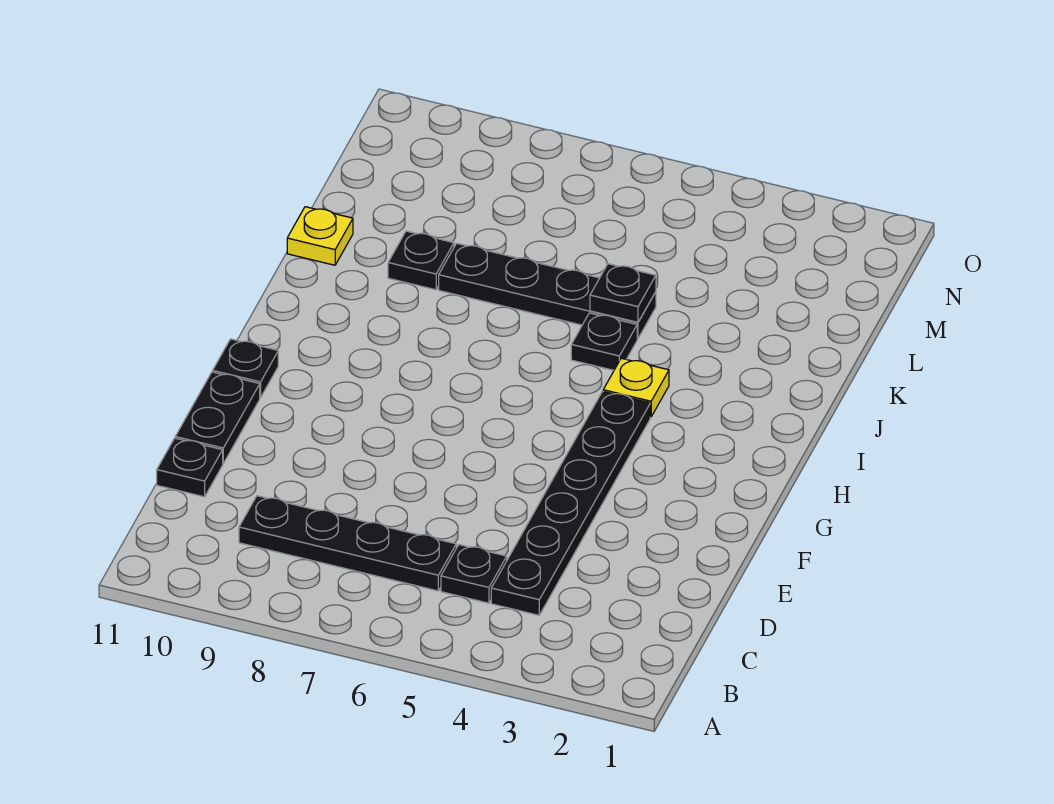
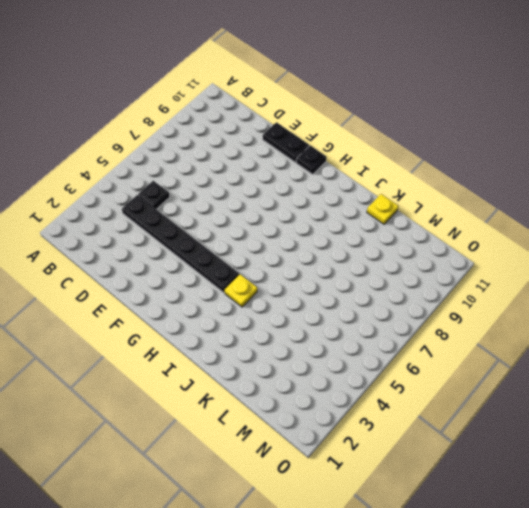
none -> black 1x4 plate [239,496,456,591]
none -> black 1x1 plate [157,438,223,497]
none -> black 1x1 plate [571,313,637,370]

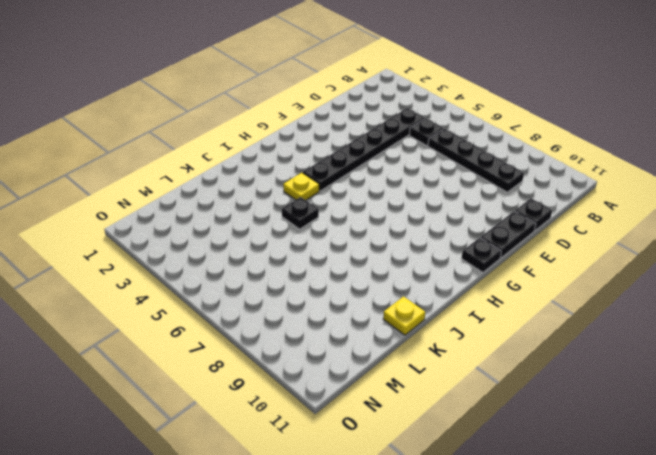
none -> black 1x4 plate [439,243,656,339]
none -> black 1x1 plate [388,231,454,290]
none -> black 1x1 plate [590,264,656,322]

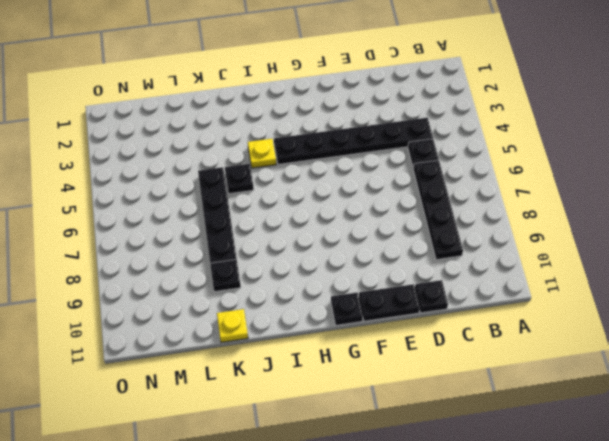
none -> black 1x1 plate [590,264,656,322]

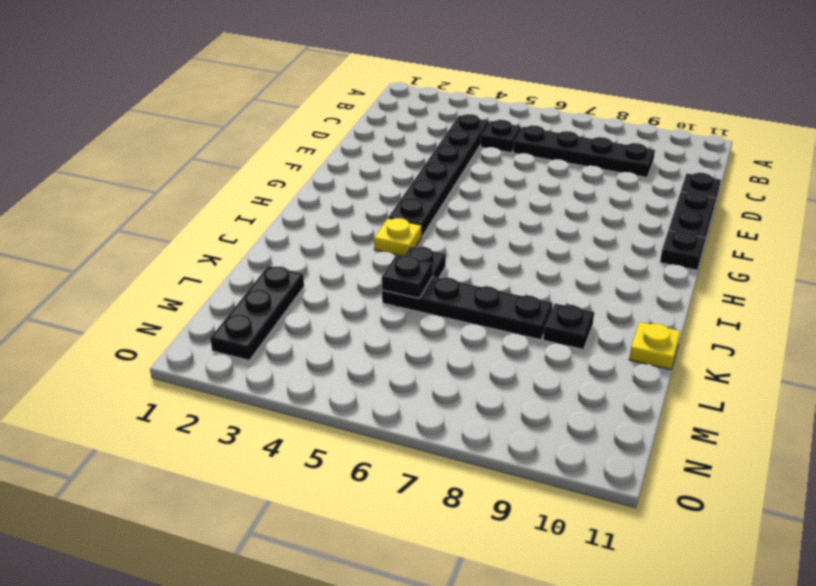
black 1x3 plate [210,266,304,360] -> none

